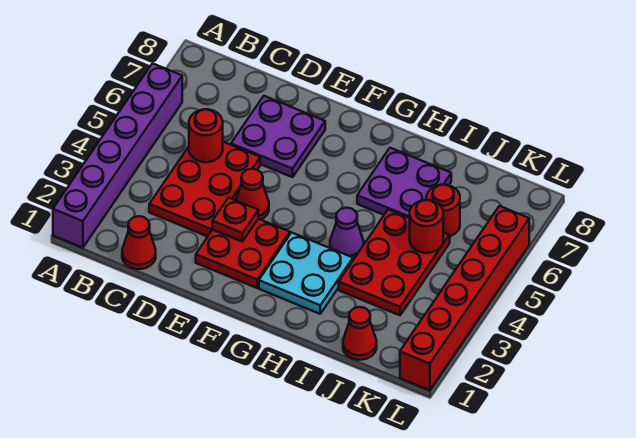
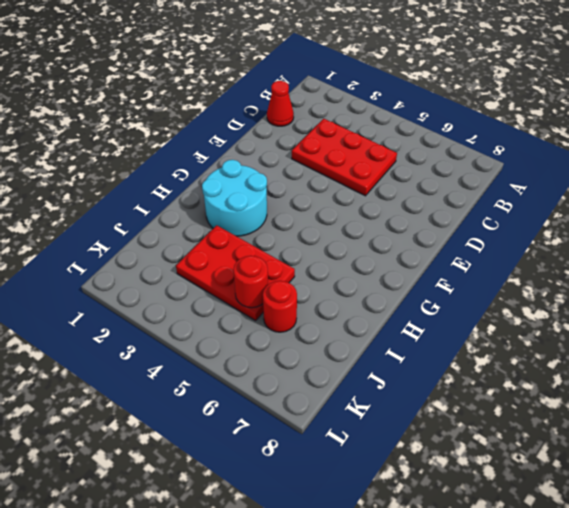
cyan 2x2 round brick [202,160,267,236] -> cyan 2x2 plate [259,233,353,314]
none -> purple 1x6 brick [53,63,182,248]
none -> purple 2x2 plate [231,96,325,177]
none -> red 2x2 plate [196,219,290,288]

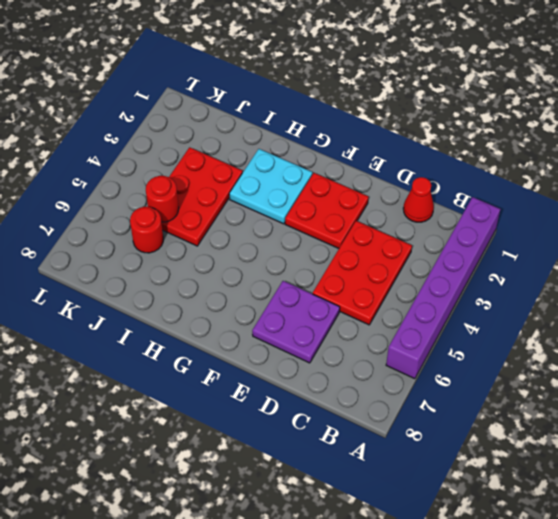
none -> red 1x1 cone [236,169,269,220]
none -> purple 1x1 cone [330,208,364,260]
none -> purple 2x2 plate [357,148,451,218]

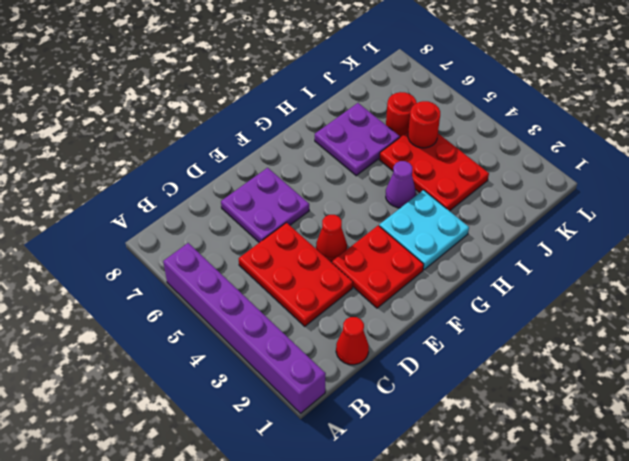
none -> red 1x1 cone [343,307,377,360]
none -> red 1x6 brick [400,206,529,390]
none -> red 1x1 round brick [189,109,223,162]

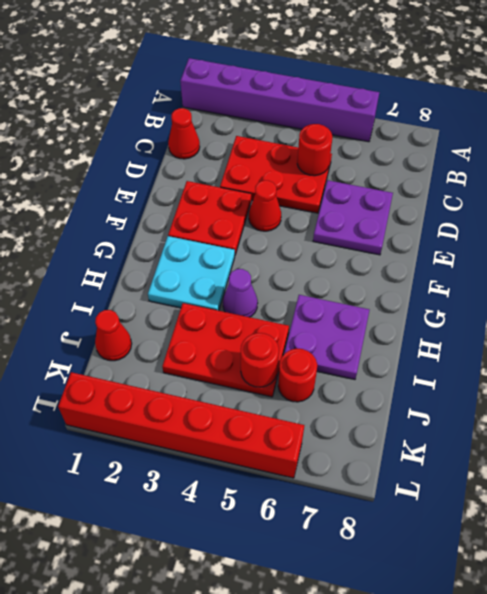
none -> red 1x1 plate [212,198,258,242]

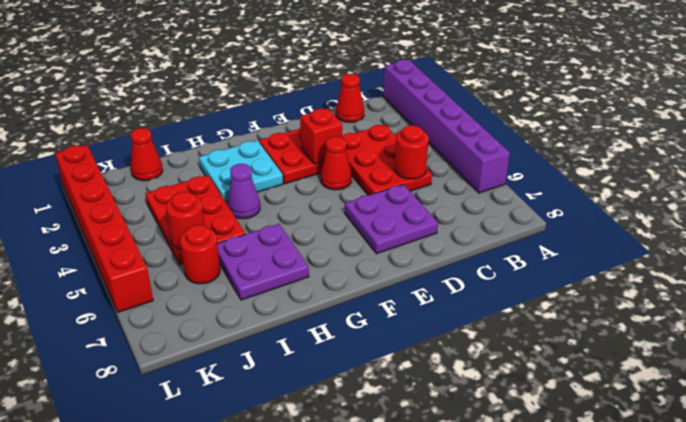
red 1x1 brick [300,108,342,164] -> red 1x1 plate [212,198,258,242]

